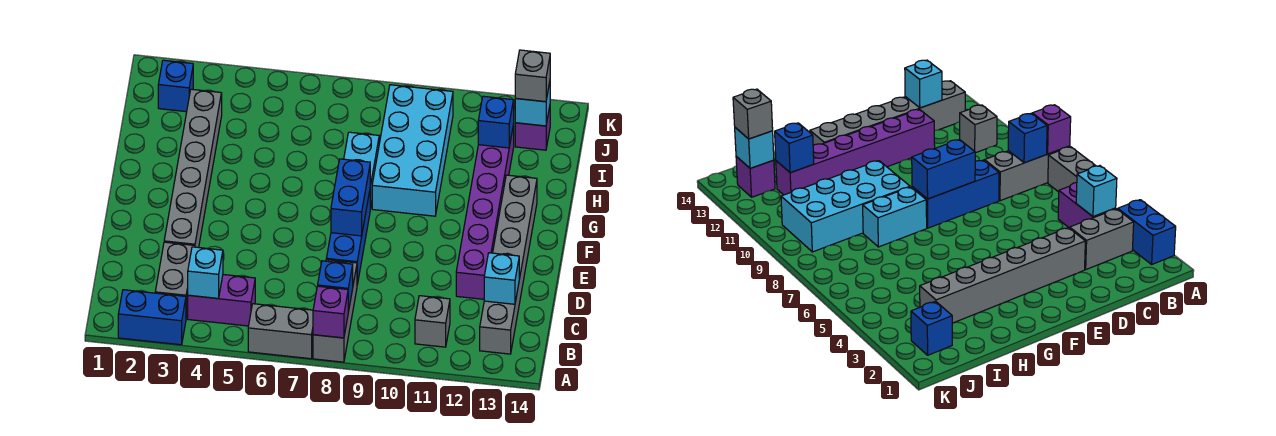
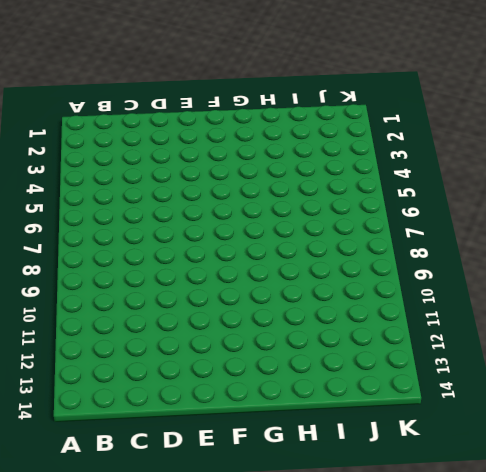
none -> blue 1x2 brick [118,290,186,345]
none -> grey 1x2 brick [248,304,313,359]
none -> grey 1x3 brick [313,260,357,362]

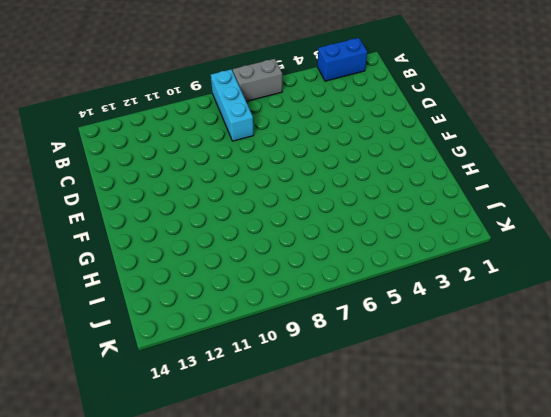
cyan 1x3 brick [211,69,254,141] -> grey 1x3 brick [313,260,357,362]
none -> grey 1x2 brick [155,242,195,317]
none -> purple 1x2 brick [188,275,255,326]
none -> grey 1x1 brick [415,296,450,347]

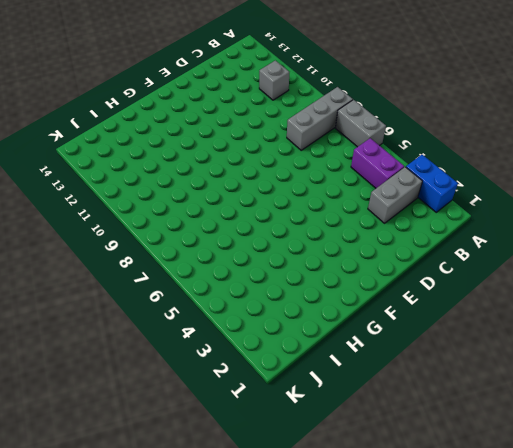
none -> grey 1x6 brick [480,175,537,354]
none -> grey 1x6 brick [164,89,222,248]
none -> blue 1x3 brick [326,192,370,284]

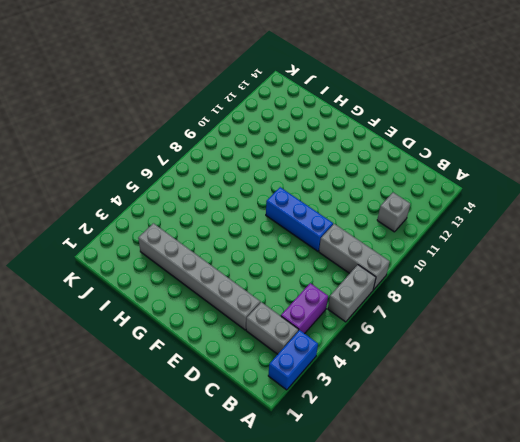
none -> grey 1x6 brick [480,175,537,354]
none -> purple 1x6 brick [456,124,514,299]
none -> cyan 1x2 brick [344,132,379,209]

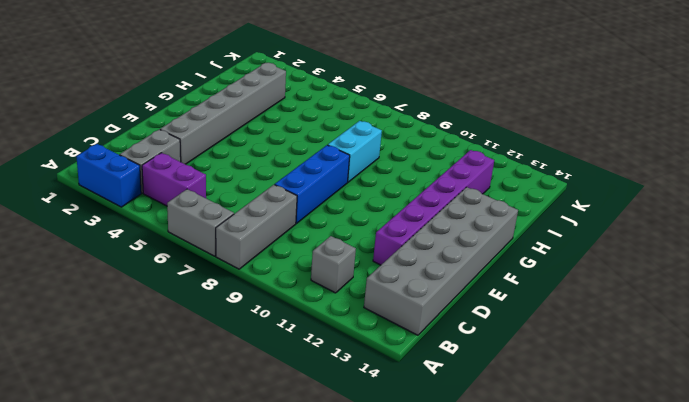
grey 2x6 brick [364,187,518,335] -> grey 1x6 brick [480,175,537,354]
none -> cyan 2x4 brick [372,85,453,216]
none -> blue 1x1 brick [158,60,193,112]
none -> purple 1x1 brick [515,107,550,150]

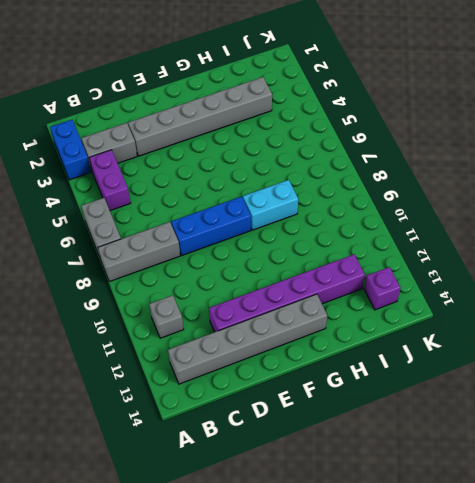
none -> cyan 2x4 brick [372,85,453,216]
none -> blue 1x1 brick [158,60,193,112]
none -> purple 1x1 brick [313,286,348,338]

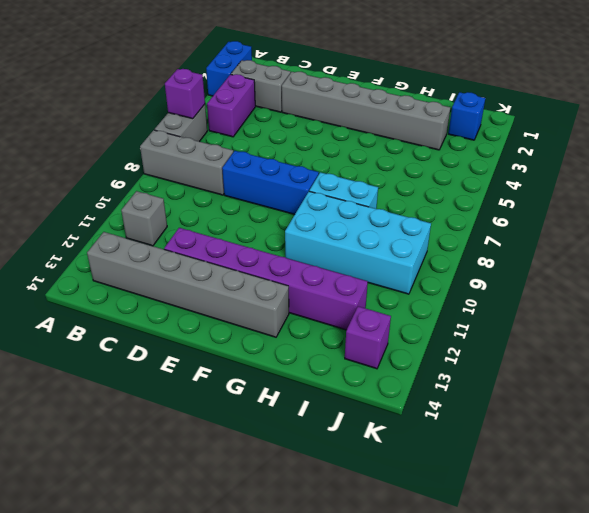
purple 1x1 brick [165,69,205,119] -> purple 1x1 brick moved to [313,286,348,338]
none -> cyan 1x1 brick [188,247,223,298]
none -> blue 1x1 brick [318,261,353,312]
none -> cyan 1x1 brick [484,253,519,304]

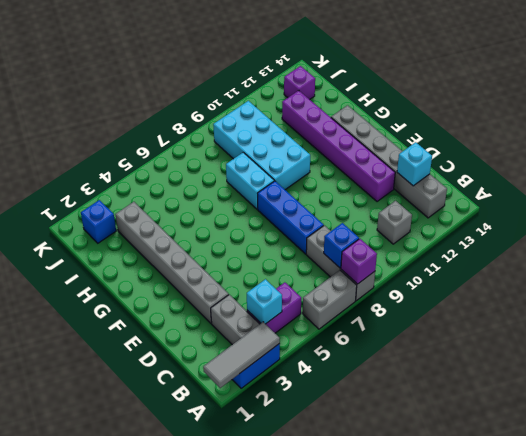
grey 1x3 tile [203,322,280,388] -> none
none -> blue 1x2 brick [331,159,370,236]
none -> blue 1x1 brick [478,96,514,148]
none -> cyan 1x1 brick [515,83,550,126]

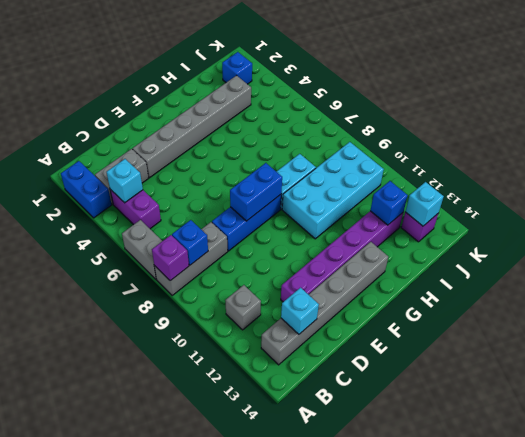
none -> grey 1x1 brick [515,50,550,102]

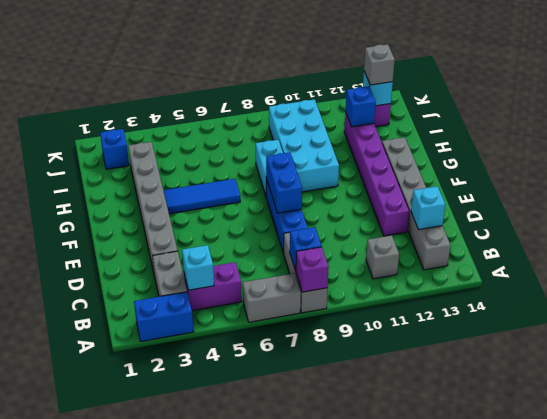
blue 1x3 tile [163,179,240,214] -> none

